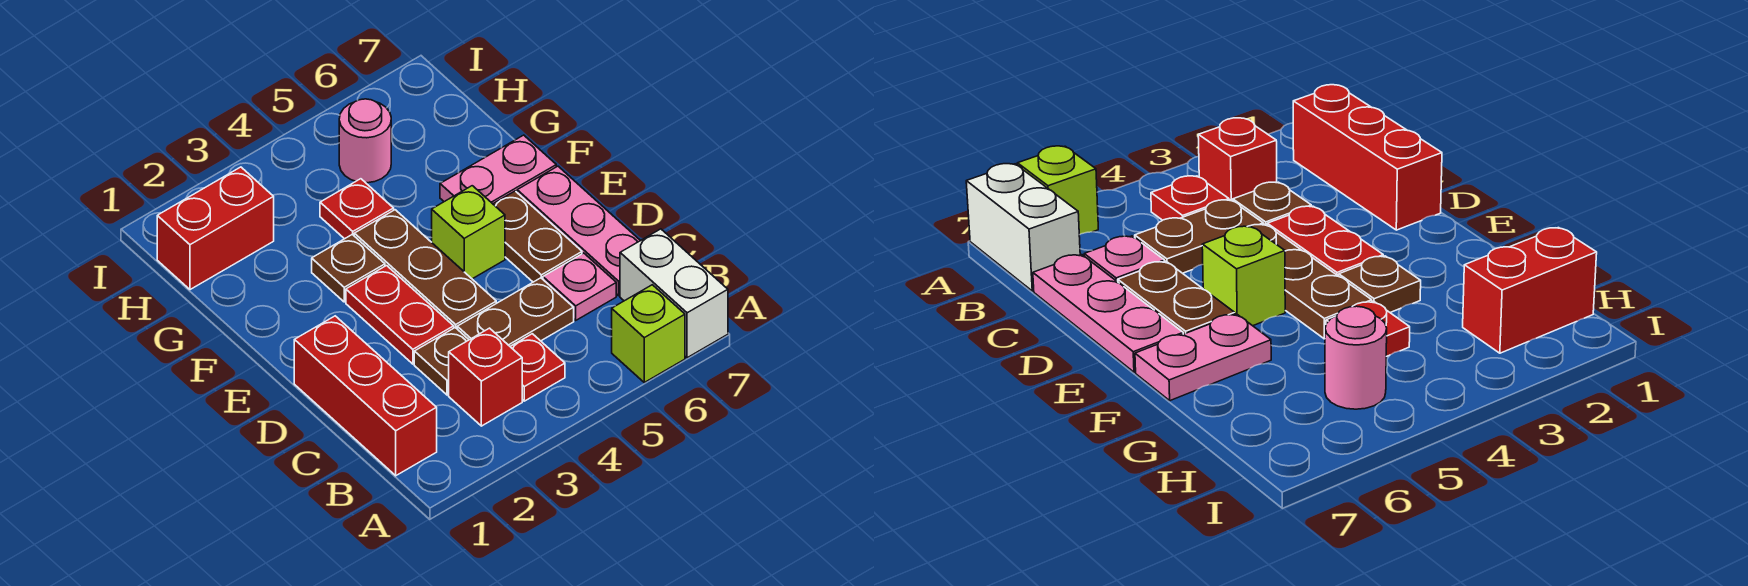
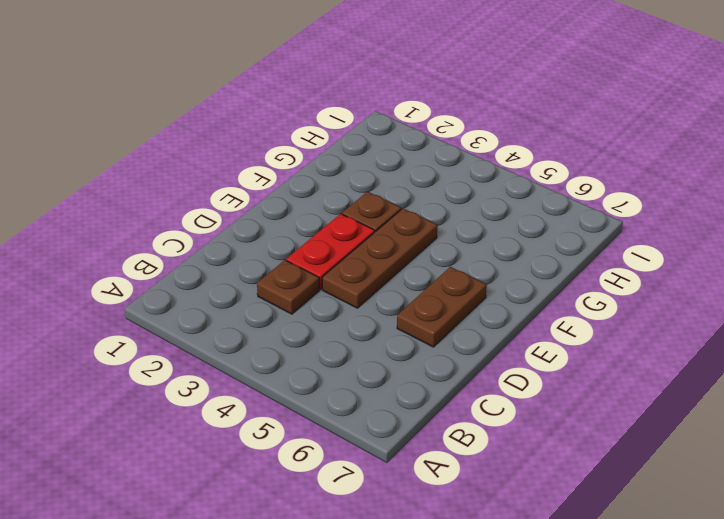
none -> lime 1x1 brick [612,285,685,382]
none -> white 1x2 brick [620,229,728,358]
none -> red 1x3 brick [294,316,437,476]

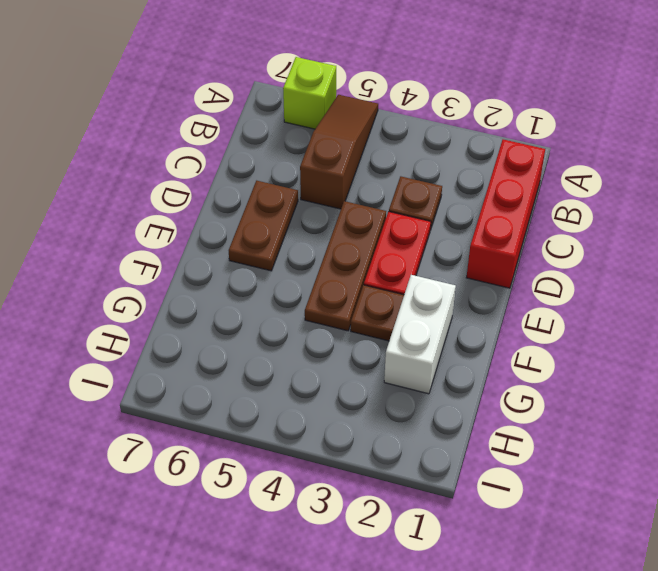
brown 1x3 slope [300,95,378,209] -> brown 1x2 plate [457,278,574,346]
white 1x2 brick [384,275,456,394] -> white 1x2 brick moved to [620,229,728,358]
none -> red 1x1 brick [449,328,522,426]
none -> red 1x1 plate [510,334,565,401]
none -> pink 1x1 plate [543,253,616,320]

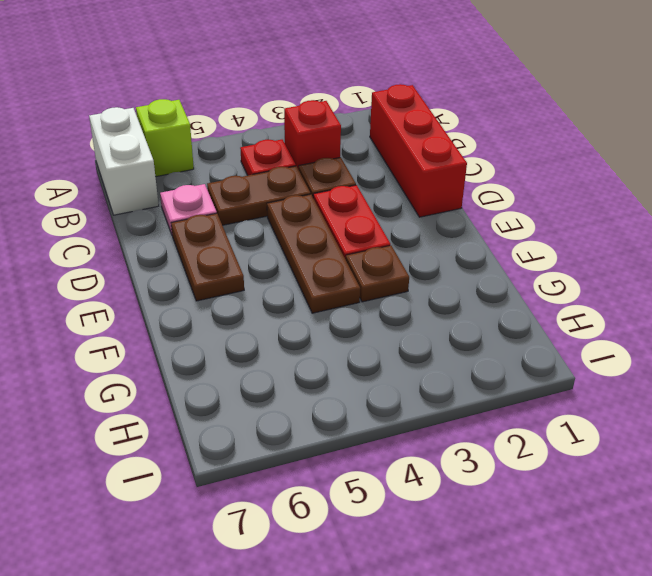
none -> pink 1x3 plate [517,166,640,296]
none -> lime 1x1 brick [432,186,505,279]
none -> pink 1x2 plate [440,135,556,204]

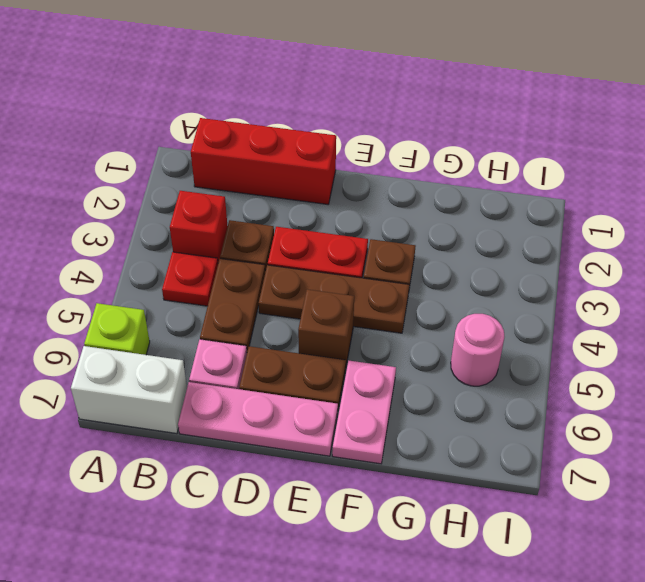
brown 1x1 brick [298,289,354,365] -> lime 1x1 brick [432,186,505,279]
none -> red 1x1 plate [320,179,394,239]
none -> red 1x2 brick [157,167,274,290]

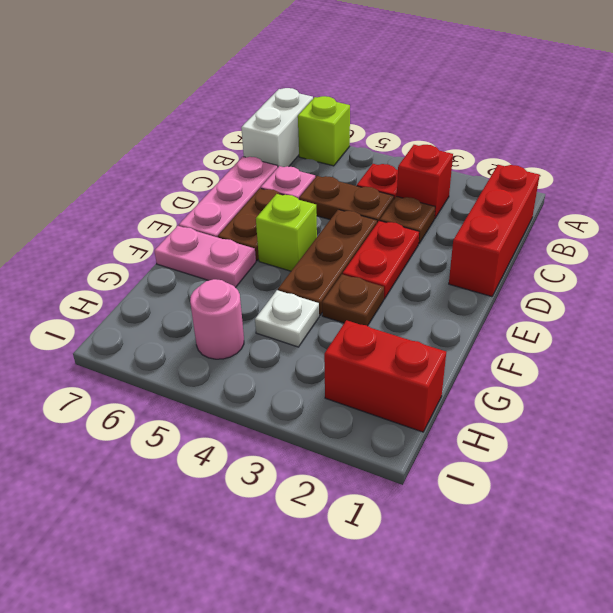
white 1x1 plate [255,290,319,347] -> red 1x1 plate [320,179,394,239]

